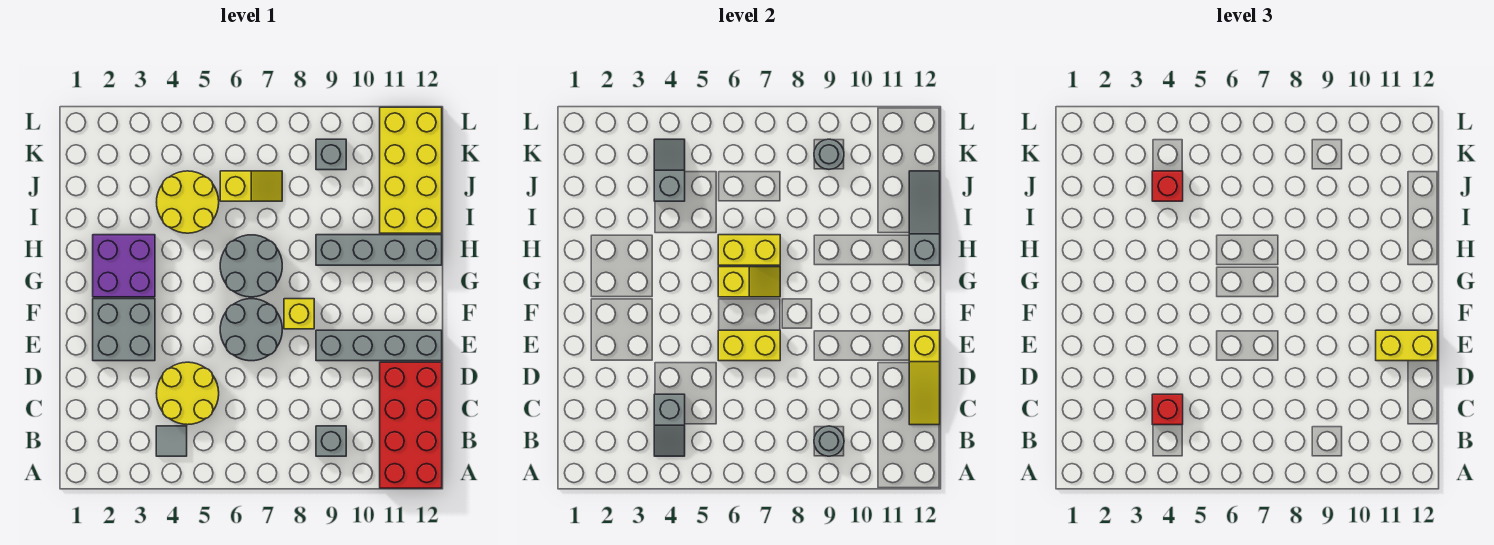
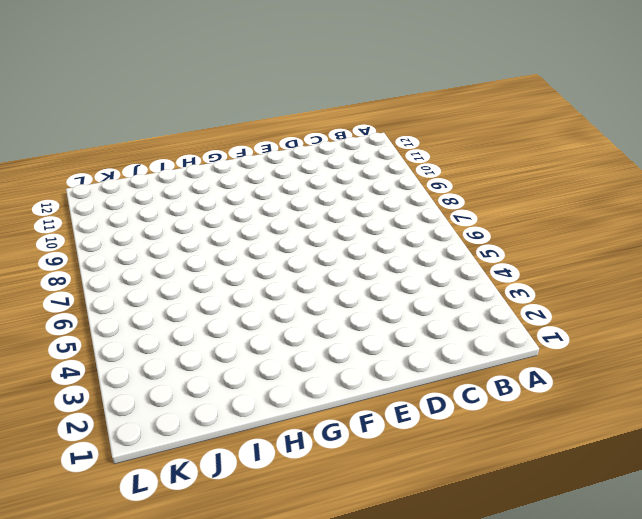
none -> red 2x4 brick [380,362,442,488]
none -> grey 1x1 tile [156,426,187,456]
none -> grey 1x1 brick [316,426,346,456]

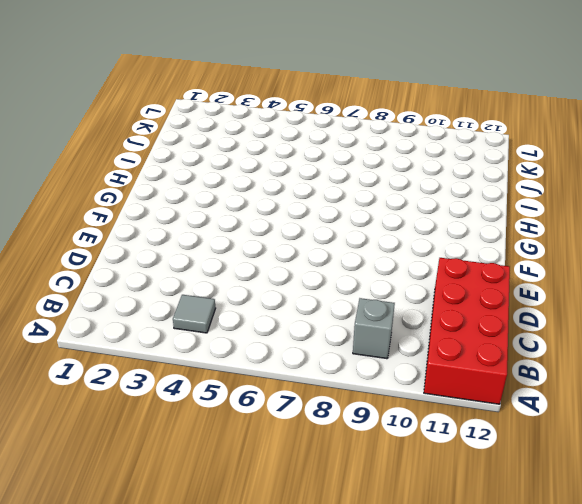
none -> yellow 2x2 round brick [156,362,219,425]
none -> grey 2x2 brick [93,299,155,361]
none -> grey 2x2 round brick [220,299,282,361]

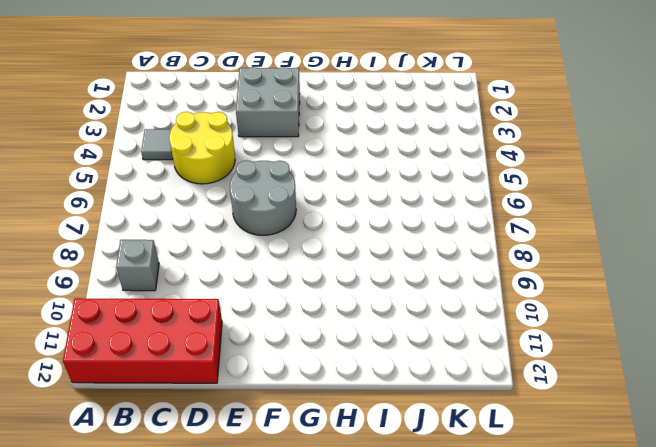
none -> grey 1x4 brick [316,330,442,361]
none -> yellow 1x1 brick [284,299,314,329]
none -> purple 2x2 brick [93,235,155,297]

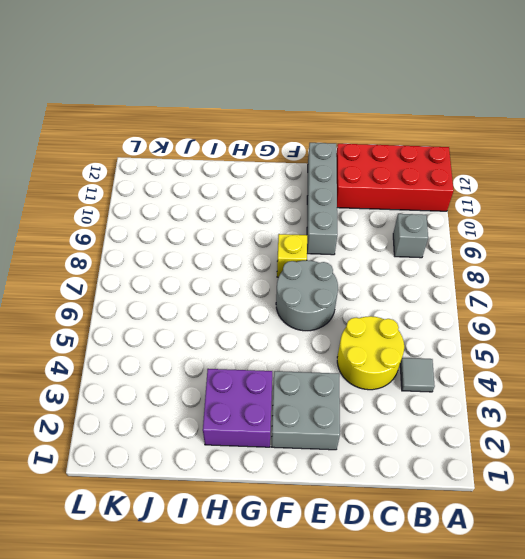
none -> grey 2x2 round brick [220,235,282,297]
none -> grey 1x4 brick [316,235,442,265]
none -> yellow 2x2 round brick [157,171,219,233]

